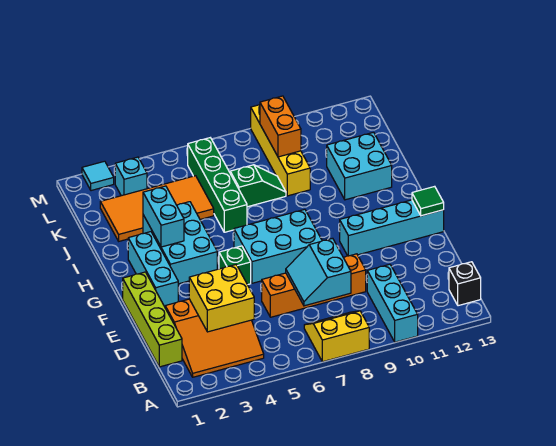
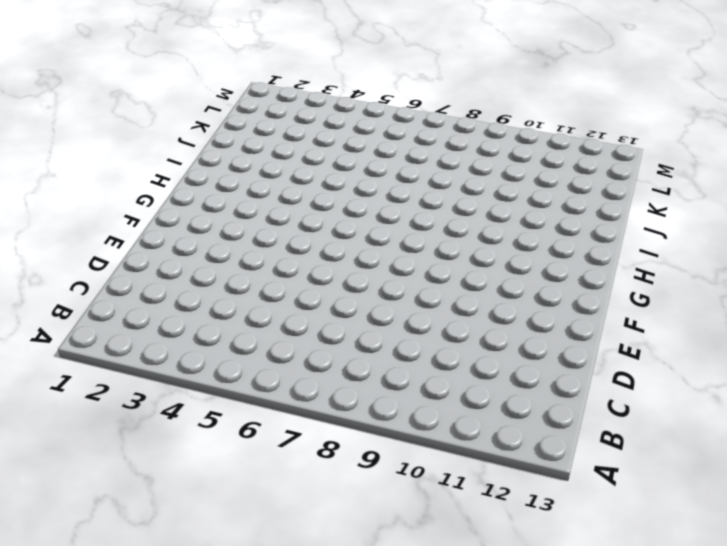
none -> yellow 2x2 slope [304,311,369,362]
none -> cyan 1x3 brick [367,264,418,342]
none -> orange 3x3 slope [165,299,264,377]

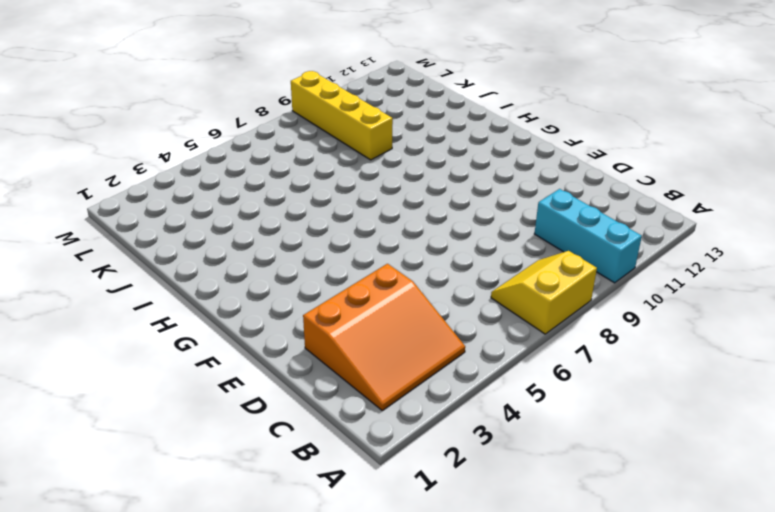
none -> black 1x1 brick [449,262,481,306]
none -> lime 1x4 brick [123,272,182,367]
none -> orange 1x4 brick [262,254,366,317]

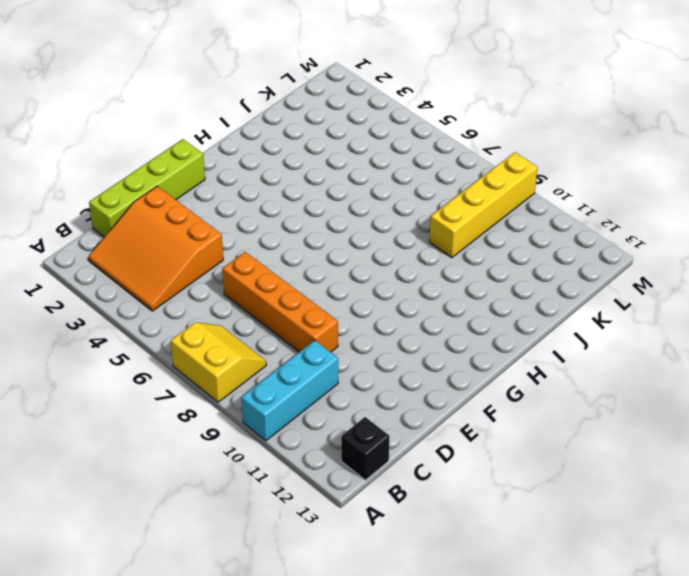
none -> cyan 1x3 brick [128,232,178,307]
none -> green 1x1 brick [219,246,251,285]
none -> cyan 2x3 brick [234,209,322,283]

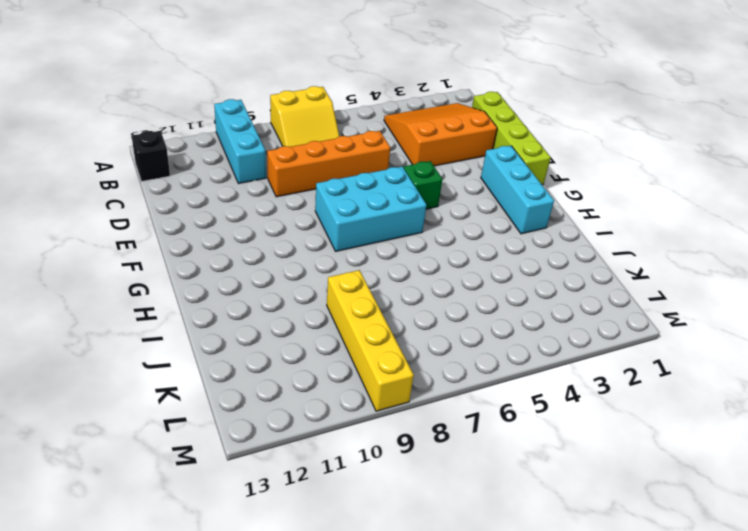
none -> cyan 1x4 brick [340,200,444,256]
none -> cyan 2x3 brick [143,202,217,284]
none -> green 1x4 brick [188,138,247,232]

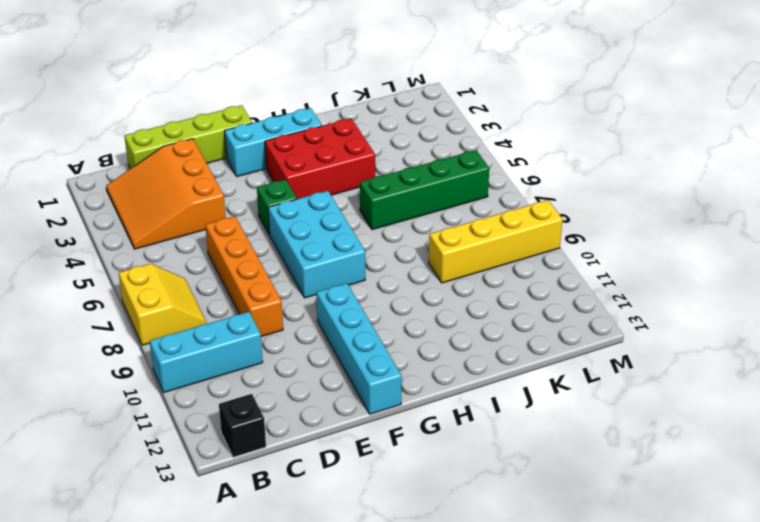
red 2x3 brick [265,118,375,199] -> cyan 2x3 brick [143,202,217,284]
none -> cyan 2x2 brick [327,132,392,200]
none -> orange 2x4 tile [100,176,214,241]
none -> green 1x2 slope [230,165,286,207]

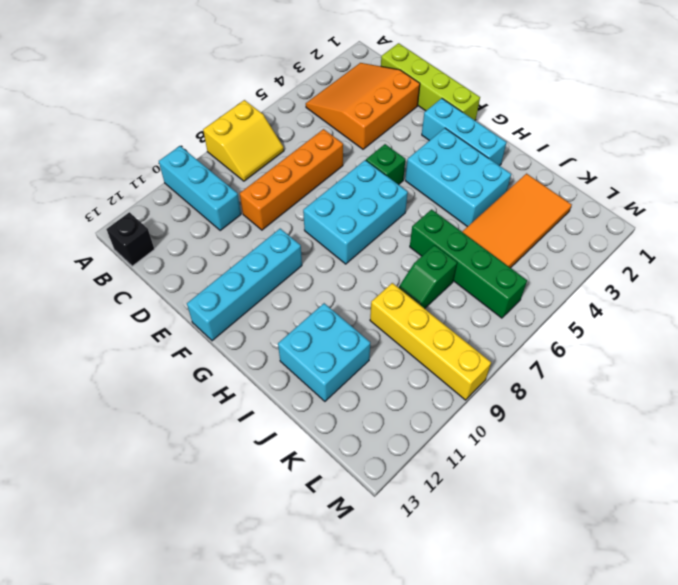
none -> cyan 1x1 brick [115,157,147,196]
none -> cyan 1x1 tile [82,161,114,191]
none -> yellow 2x2 brick [189,265,254,332]

